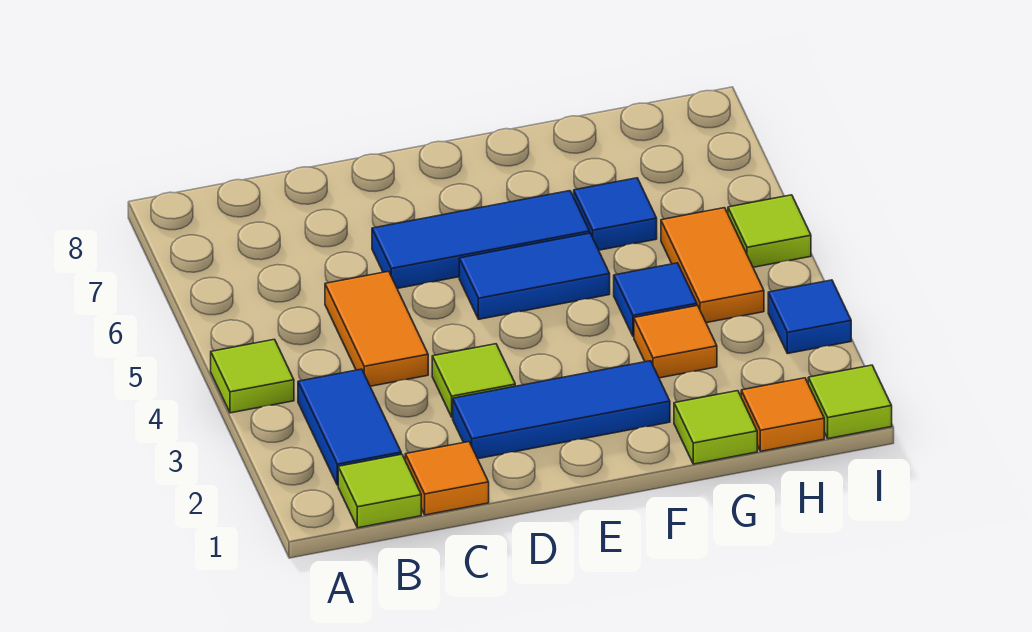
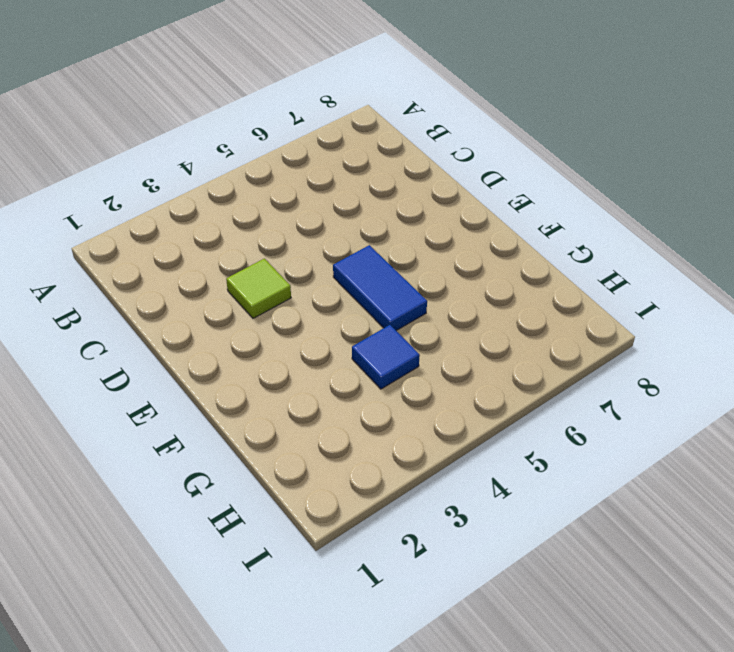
none -> lime 1x1 tile [211,339,294,413]
none -> lime 1x1 tile [338,454,421,528]
none -> blue 1x2 tile [298,369,401,485]

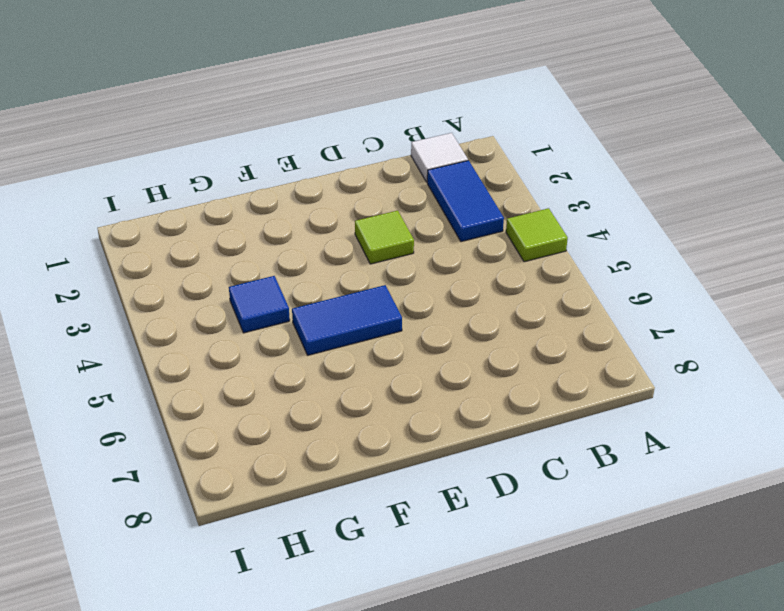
white 1x1 tile [411,133,468,182] -> lime 1x1 tile [338,454,421,528]
none -> orange 1x1 tile [405,442,489,515]
none -> orange 1x2 tile [325,271,428,386]
none -> blue 1x3 tile [453,361,670,459]

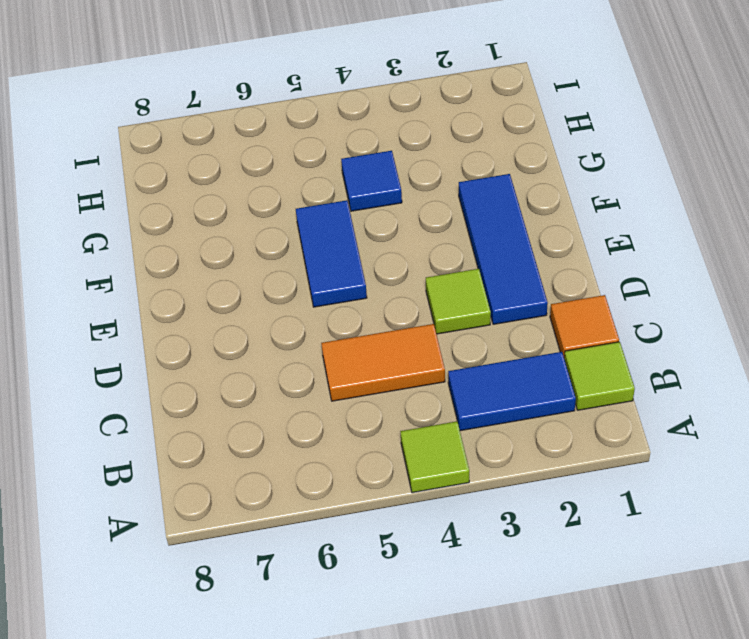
none -> blue 1x3 tile [372,191,589,289]
none -> lime 1x1 tile [674,391,757,464]
none -> orange 1x1 tile [634,306,717,378]

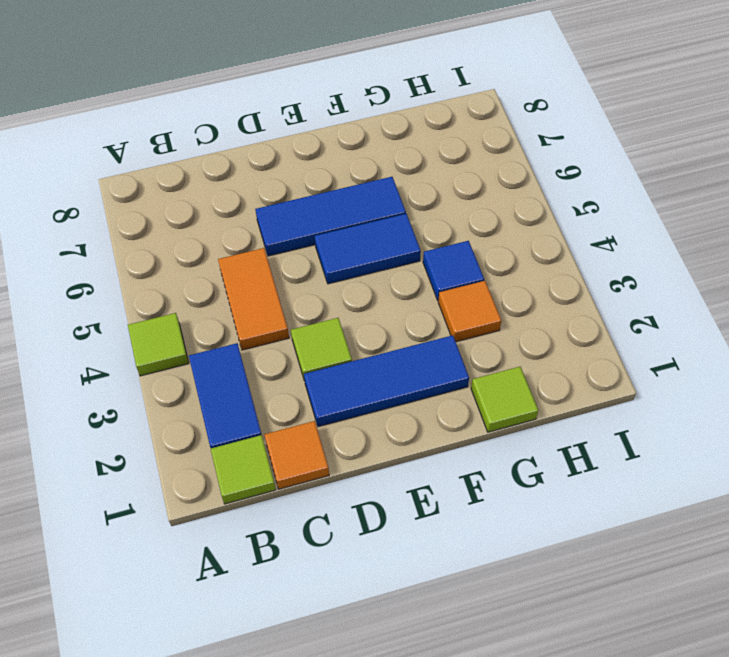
none -> blue 1x1 tile [574,178,657,250]
none -> orange 1x1 tile [741,378,824,451]
none -> orange 1x2 tile [661,208,764,323]

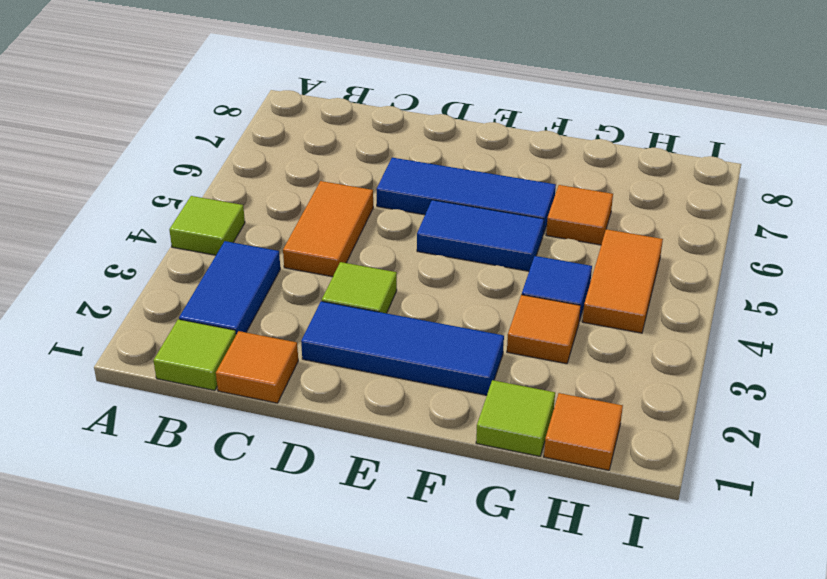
orange 1x1 tile [546,185,613,245] -> blue 1x1 tile [574,178,657,250]
none -> lime 1x1 tile [808,365,892,439]
none -> blue 1x1 tile [768,280,851,354]
none -> lime 1x1 tile [728,195,811,267]

